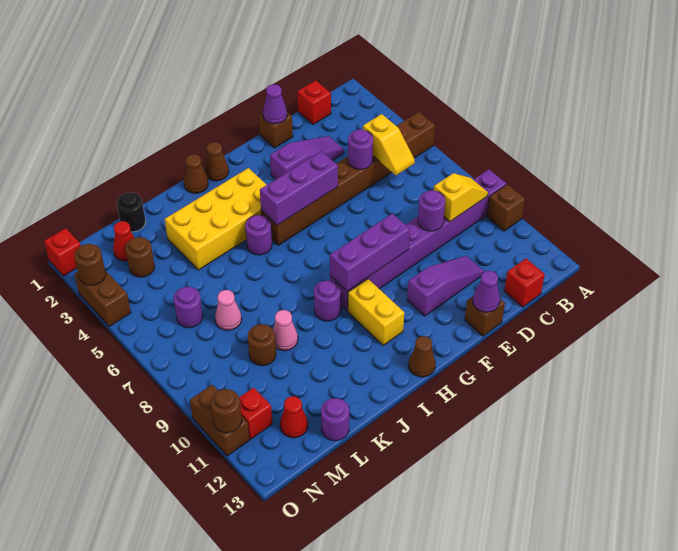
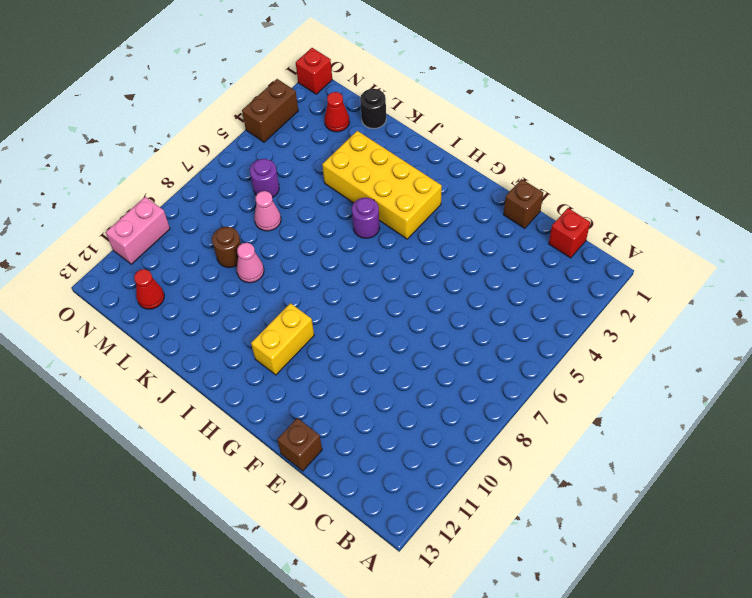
pink 1x2 brick [106,197,170,264] -> brown 1x2 brick [190,385,249,456]
none -> brown 1x8 brick [261,112,435,245]
none -> purple 1x8 brick [330,169,506,311]
none -> brown 1x1 brick [487,184,525,231]
none -> red 1x1 brick [504,259,545,307]

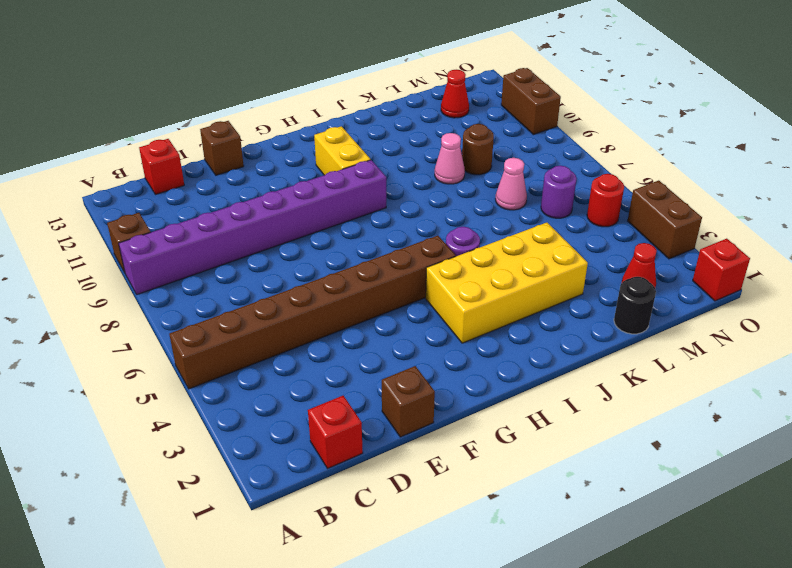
red 1x1 round brick [587,174,624,227] -> none
none -> purple 1x3 slope [270,136,344,179]
none -> purple 1x3 slope [407,256,484,316]
none -> brown 1x1 cone [204,142,229,181]
none -> brown 1x1 cone [408,336,436,377]

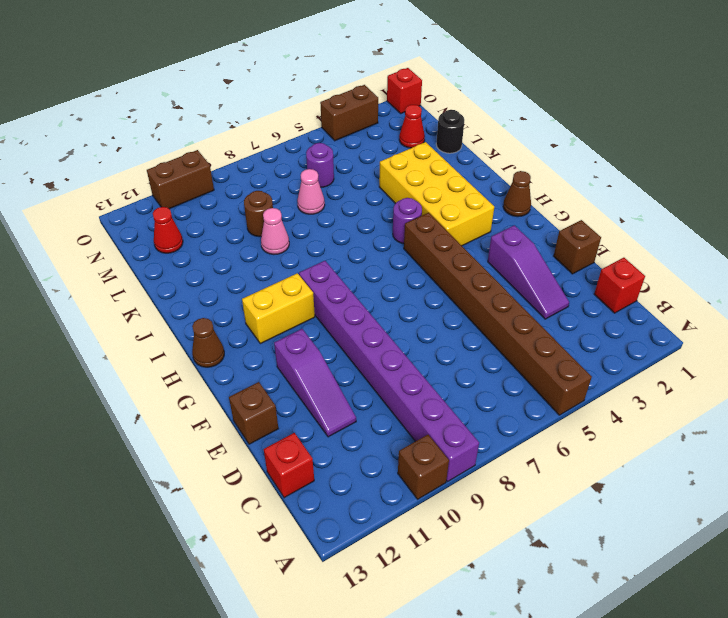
none -> brown 1x1 cone [184,154,208,193]
none -> purple 1x1 round brick [314,280,341,321]
none -> purple 1x1 round brick [321,398,349,441]
none -> brown 1x1 round brick [125,237,155,277]

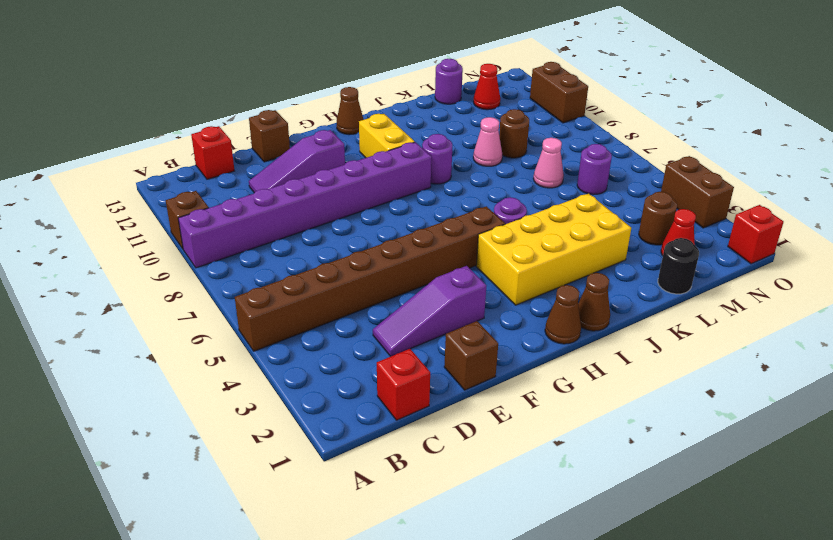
none -> red 1x1 brick [239,388,272,439]
none -> yellow 1x2 slope [434,173,488,221]
none -> yellow 1x2 slope [363,114,415,175]
none -> purple 1x1 round brick [348,129,373,169]

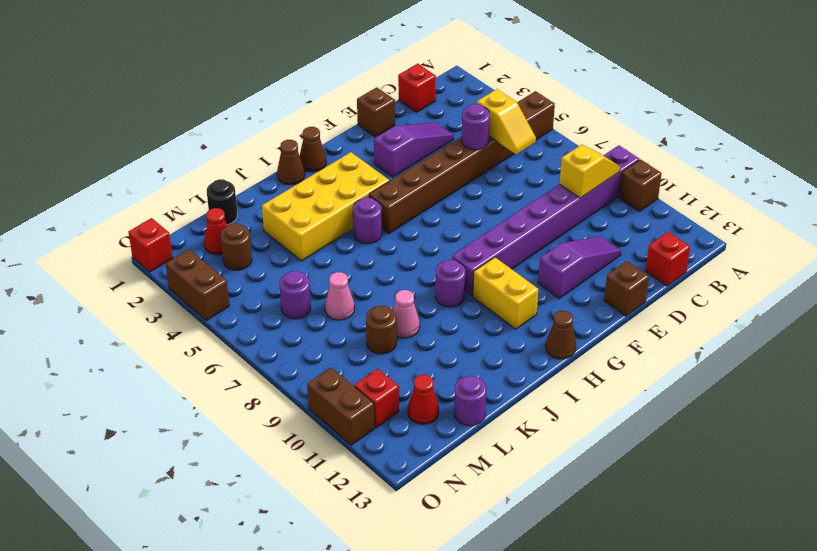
none -> purple 1x1 round brick [418,190,445,231]
none -> purple 1x1 cone [263,84,287,124]
none -> purple 1x1 cone [473,271,500,312]
none -> purple 1x3 brick [260,151,338,225]

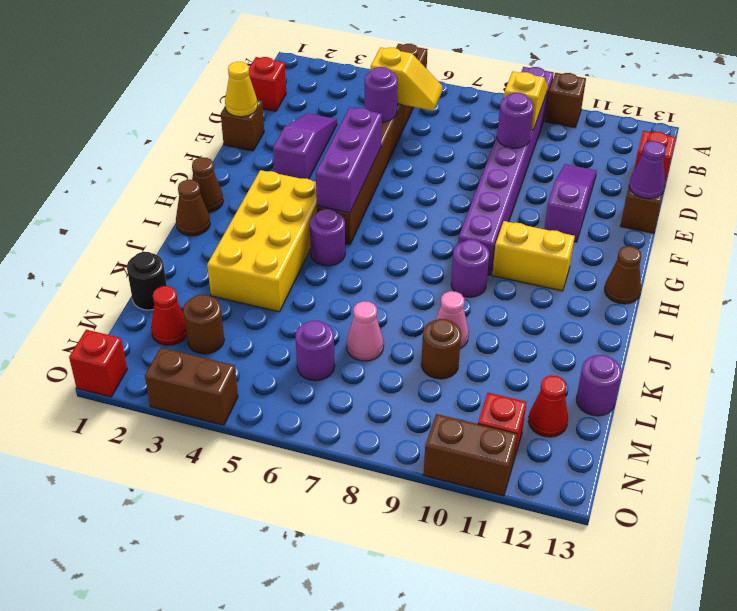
yellow 1x1 cone [225,62,258,117] -> purple 1x1 cone [263,84,287,124]
none -> purple 1x3 brick [330,214,410,291]
none -> brown 1x1 round brick [74,244,106,285]
none -> brown 1x1 round brick [211,389,242,433]

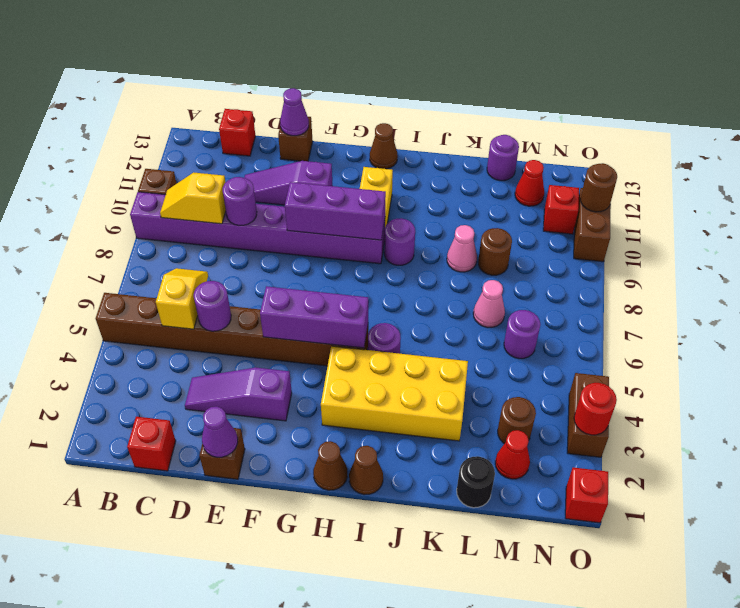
red 1x1 round brick [574,383,617,435] -> brown 1x1 round brick [74,244,106,285]

